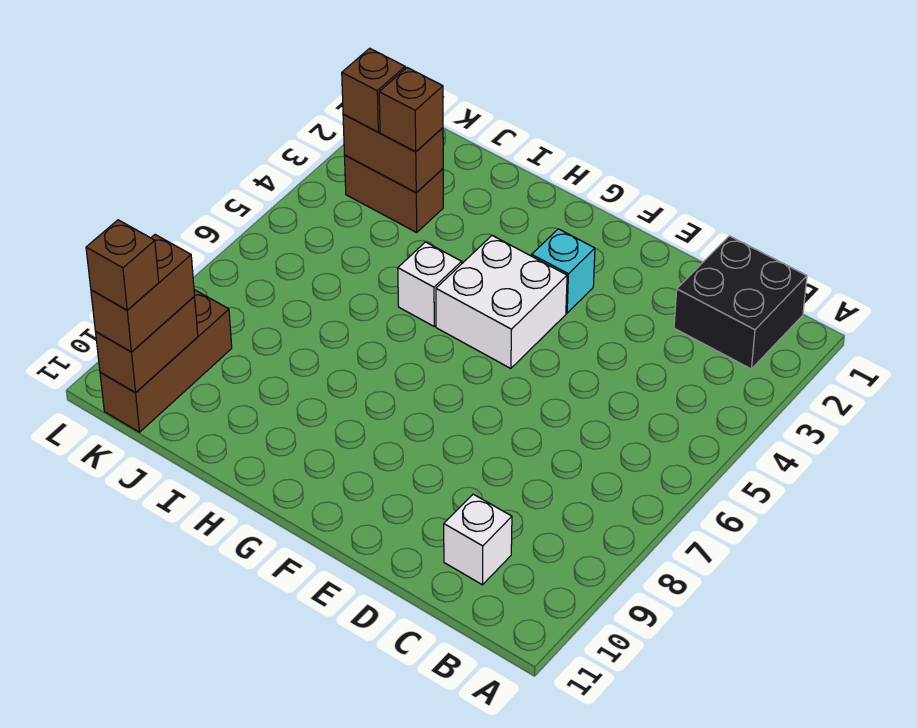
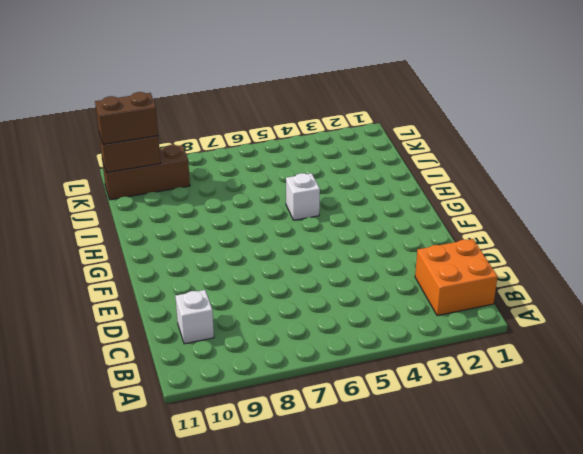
orange 2x2 brick [415,239,498,316] -> black 2x2 brick [674,236,807,369]
none -> cyan 1x1 brick [532,229,595,313]
none -> white 2x2 brick [436,235,567,369]
none -> brown 1x2 brick [344,155,443,232]

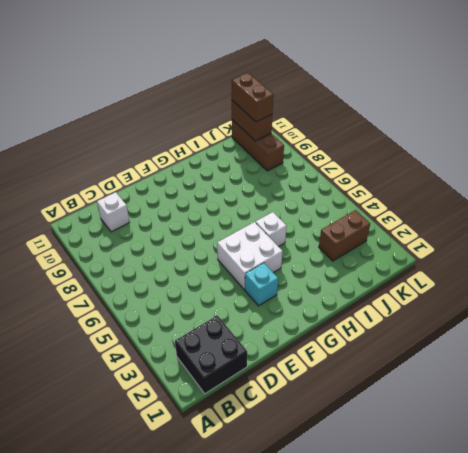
none -> brown 1x2 brick [343,114,443,193]
none -> brown 1x1 brick [379,68,443,152]
none -> brown 1x1 brick [342,48,405,132]

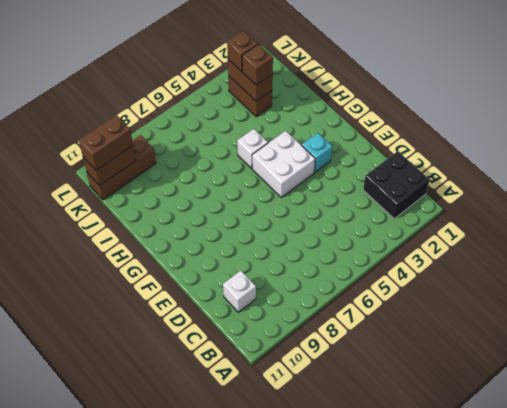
none -> brown 1x1 brick [86,220,159,310]

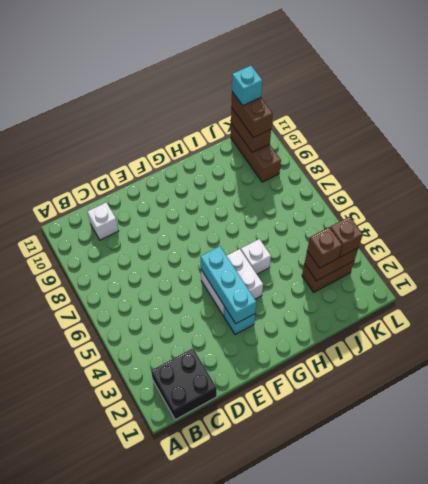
cyan 1x3 brick [200,246,256,324] -> none
cyan 1x1 brick [232,66,262,105] -> brown 1x1 brick [86,220,159,310]

